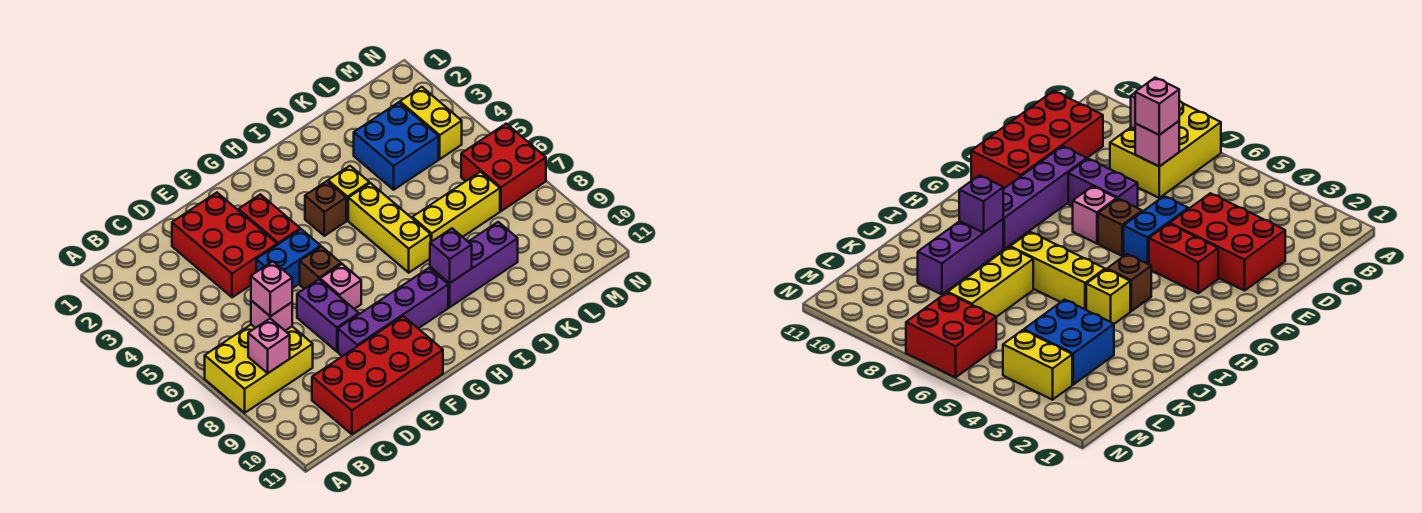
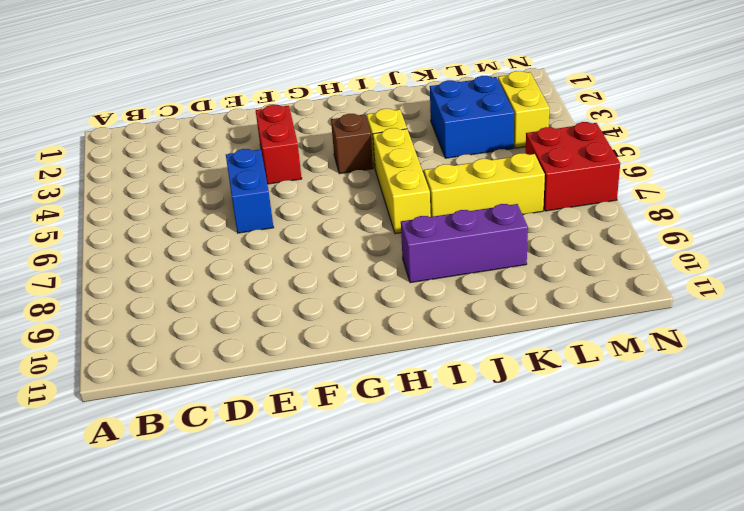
blue 1x2 brick [226,149,274,233] -> blue 1x2 brick turned to [256,229,321,288]
none -> yellow 2x3 brick [205,325,313,413]
none -> red 2x4 brick [312,316,443,434]
none -> red 2x3 brick [172,193,277,297]

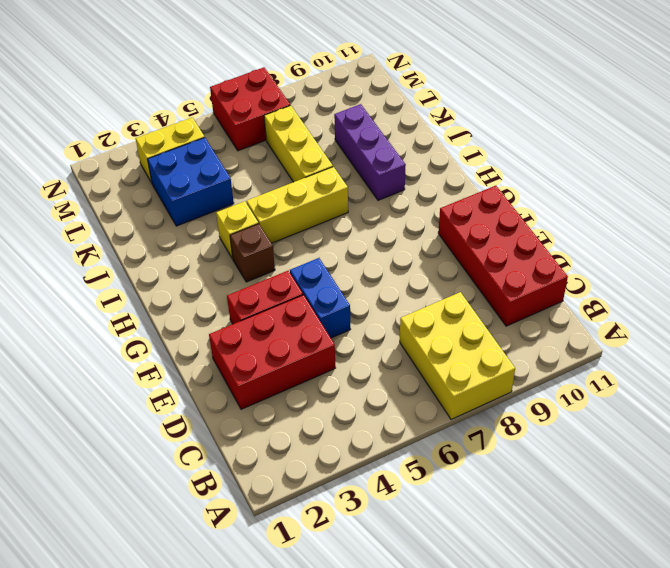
none -> purple 1x2 brick [297,279,359,351]
none -> purple 1x4 brick [338,268,448,356]
none -> brown 1x1 brick [300,247,341,289]

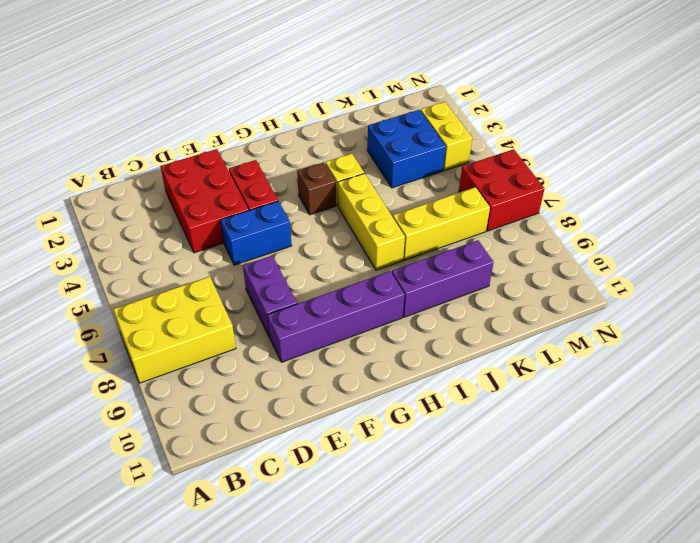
none -> red 2x4 brick [312,316,443,434]
none -> brown 1x1 brick [300,247,341,289]
none -> pink 1x1 brick [320,264,361,309]

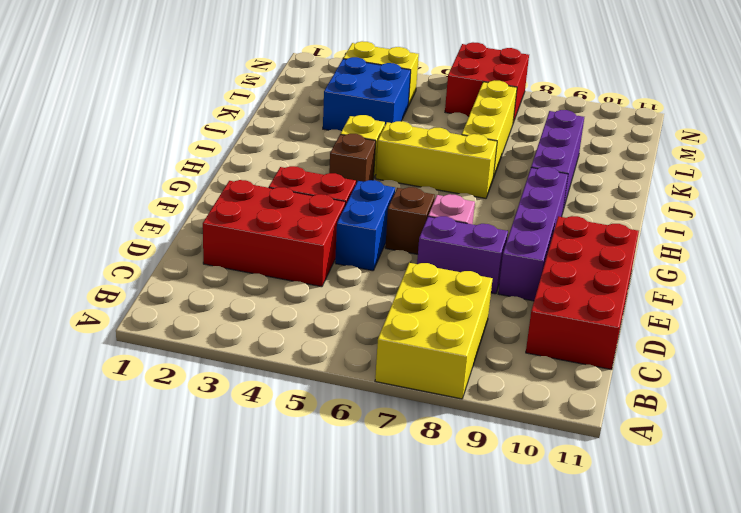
none -> pink 1x1 brick [248,319,290,373]
none -> pink 1x1 brick [251,300,292,331]
none -> purple 1x1 brick [430,228,472,283]

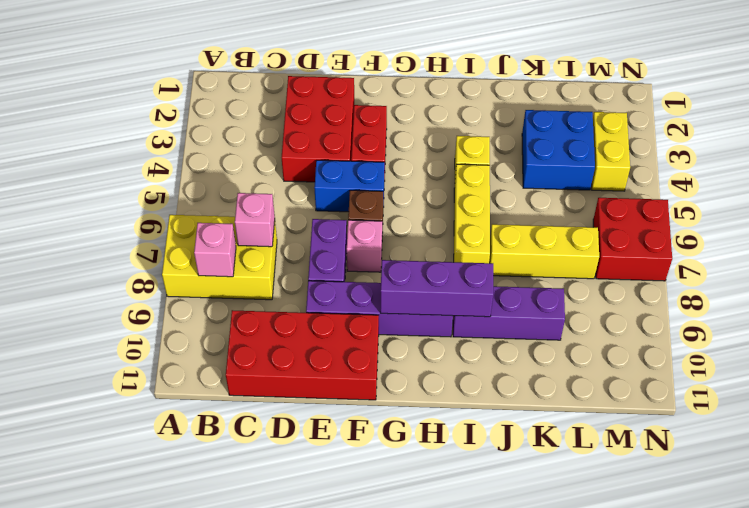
purple 1x3 brick [380,260,493,317] -> purple 1x1 brick [430,228,472,283]
none -> brown 1x1 brick [305,181,346,236]
none -> pink 1x1 brick [251,261,292,316]

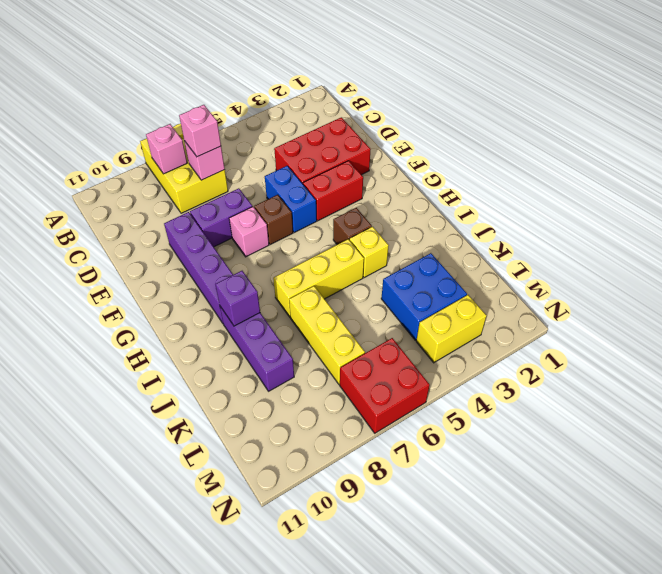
none -> red 2x4 brick [312,316,443,434]

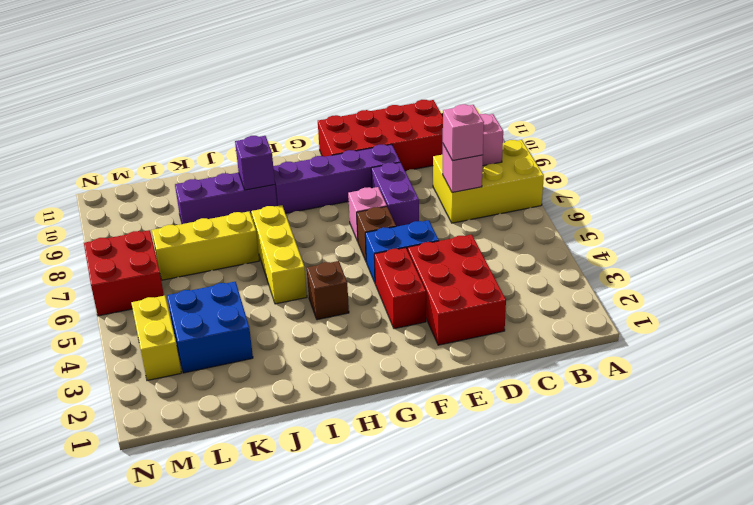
none -> yellow 1x1 brick [328,166,369,221]

